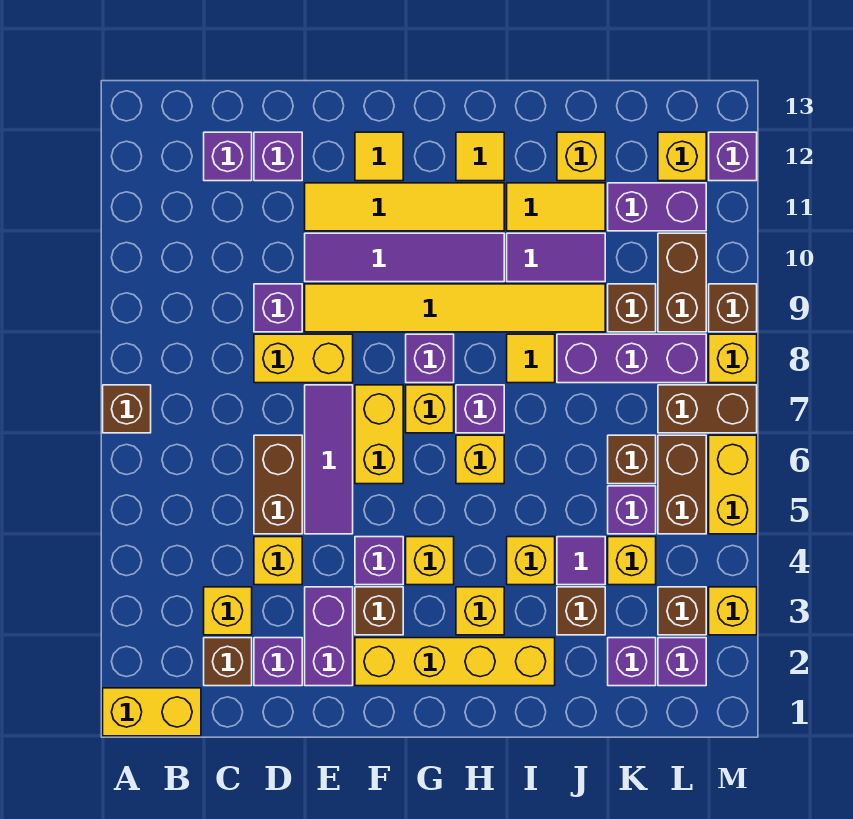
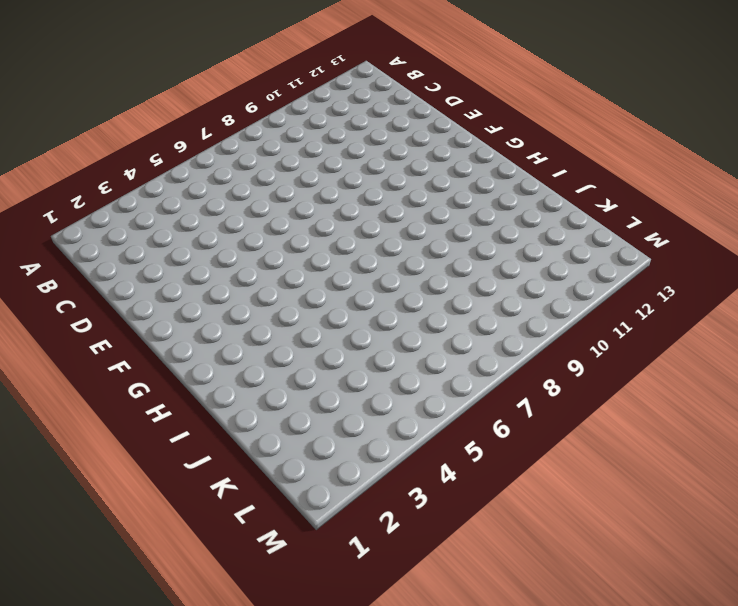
none -> yellow 1x2 brick [103,688,201,736]
none -> brown 1x1 brick [103,385,151,433]
none -> brown 1x1 brick [204,638,252,686]
none -> yellow 1x1 brick [204,587,252,635]

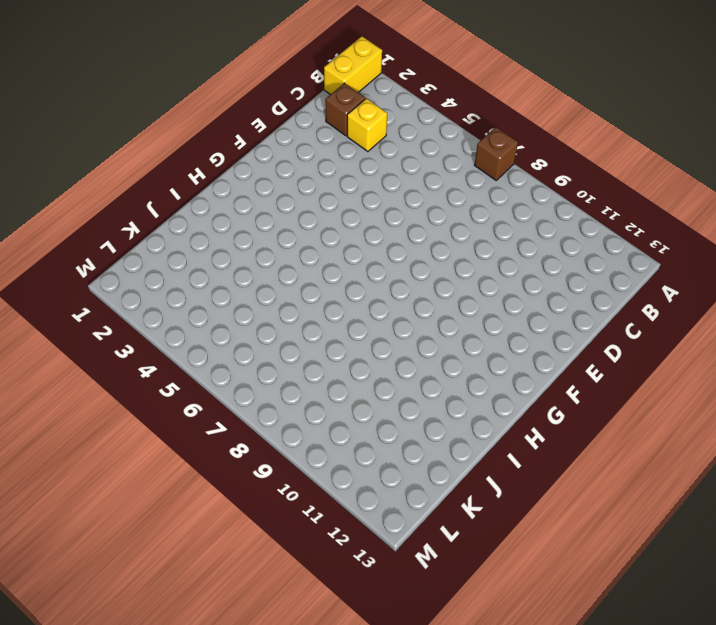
none -> purple 1x1 brick [204,132,252,181]
none -> purple 1x1 brick [254,638,302,686]
none -> yellow 1x1 brick [254,537,302,585]
none -> brown 1x2 brick [254,435,302,534]

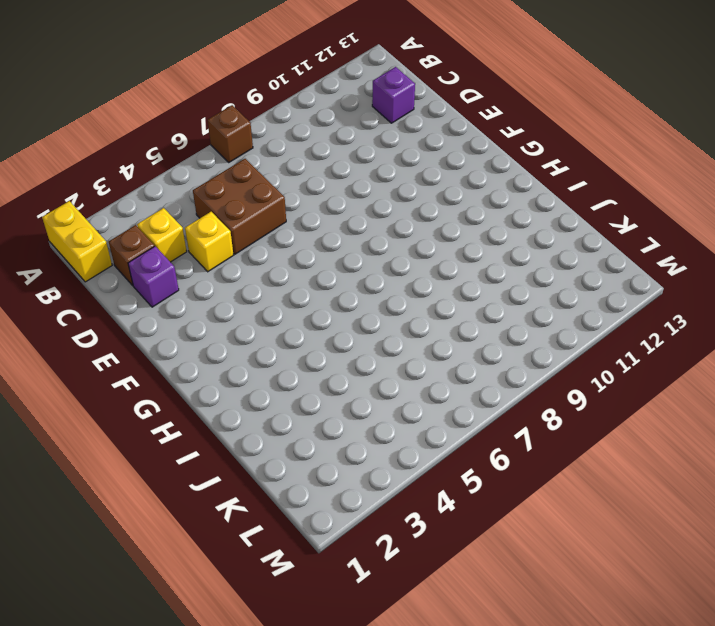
brown 2x2 brick [193,159,286,254] -> brown 1x2 brick [254,435,302,534]
none -> yellow 1x2 brick [254,334,353,383]
none -> purple 1x1 brick [254,284,302,332]
none -> purple 1x1 brick [254,132,302,181]
none -> purple 1x2 brick [305,587,353,686]

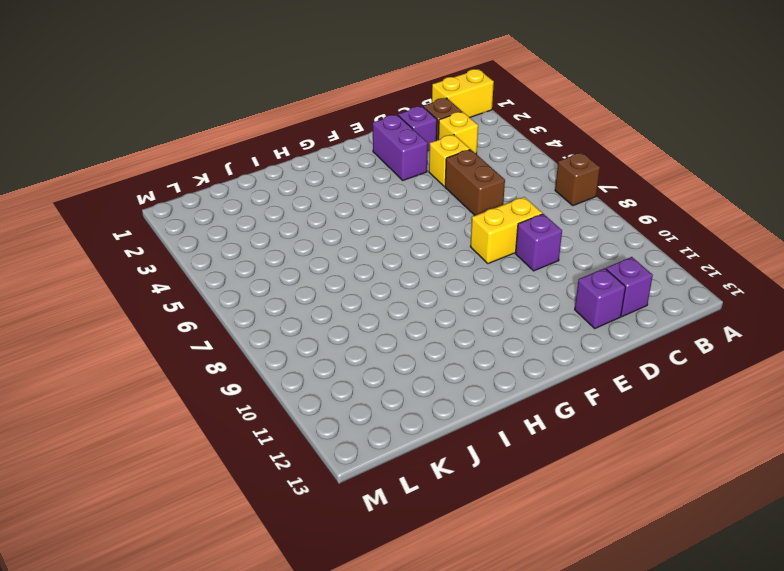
none -> purple 1x3 tile [305,385,353,534]
none -> yellow 1x6 tile [305,284,605,332]
none -> purple 1x4 tile [305,233,504,282]
none -> yellow 1x4 tile [305,183,504,231]

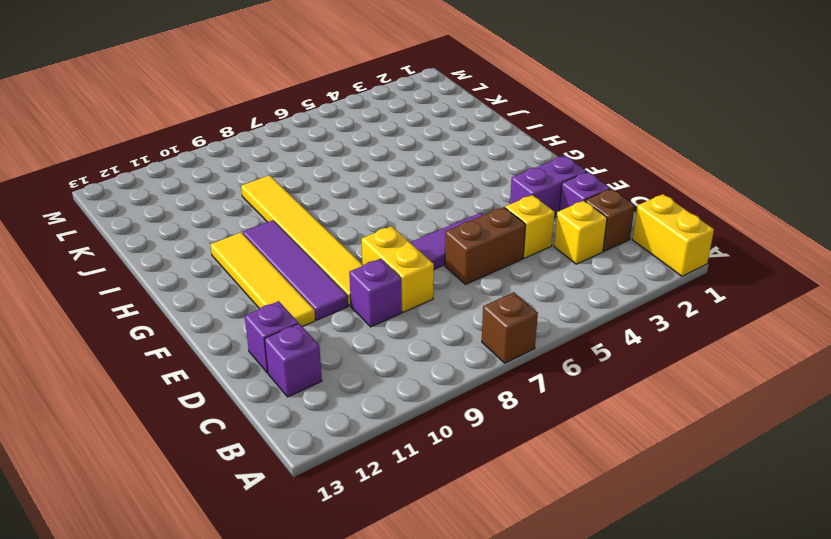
none -> yellow 1x4 brick [355,638,555,686]
none -> brown 1x1 brick [355,587,403,635]
none -> purple 1x1 brick [355,537,403,585]
none -> yellow 1x2 brick [355,385,403,484]

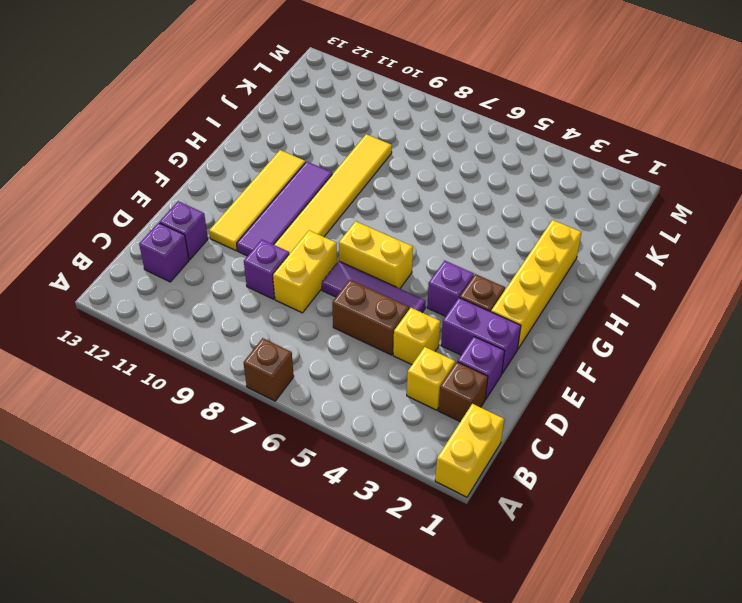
none -> yellow 1x1 tile [355,132,403,181]
none -> yellow 1x1 brick [406,537,454,585]
none -> yellow 1x1 brick [406,385,454,433]
none -> purple 1x1 brick [406,334,454,383]

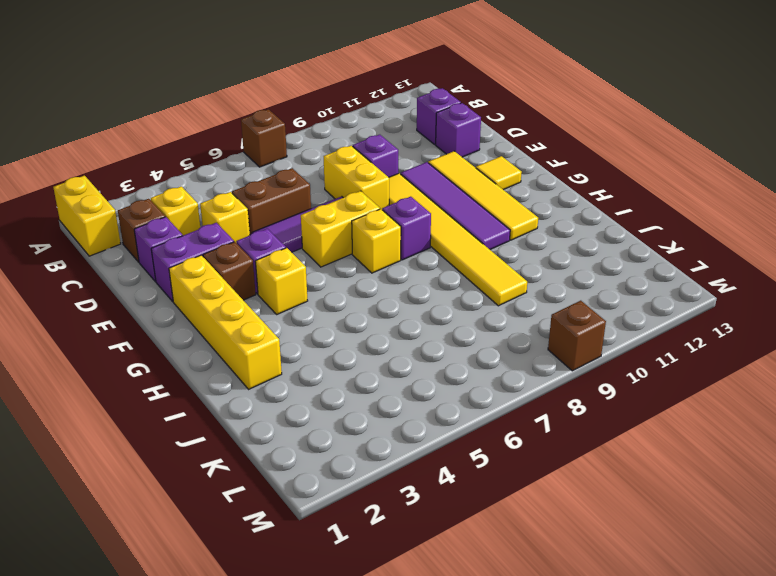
none -> yellow 1x1 brick [456,587,504,635]
none -> yellow 1x1 brick [456,435,504,484]
none -> purple 1x1 brick [456,385,504,433]
none -> yellow 1x1 tile [456,132,504,181]

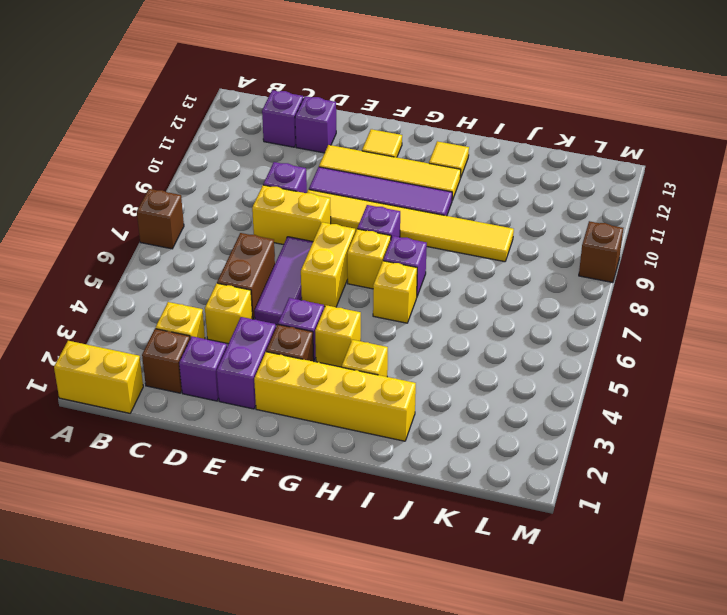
none -> yellow 1x1 brick [507,537,555,585]
none -> yellow 1x1 tile [507,334,555,383]
none -> purple 1x2 tile [507,233,605,282]
none -> yellow 1x2 tile [507,183,605,231]

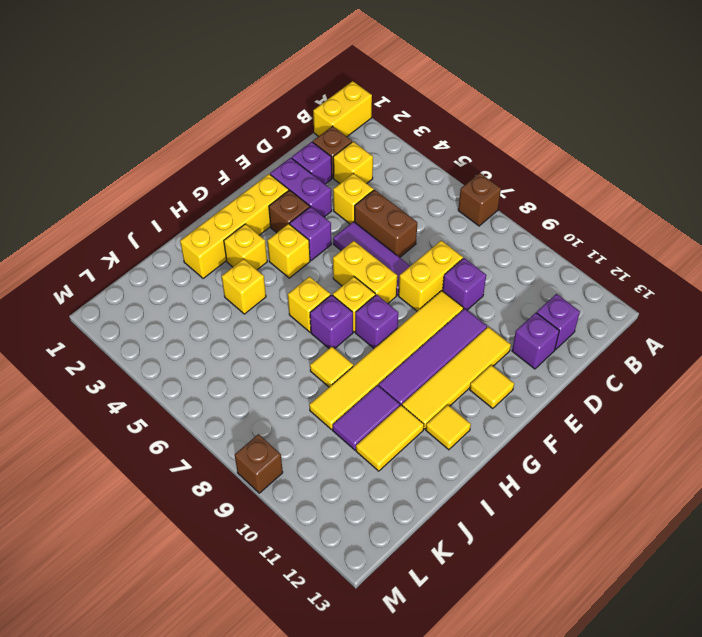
none -> brown 1x1 brick [557,587,605,635]
none -> purple 1x1 tile [557,537,605,585]
none -> purple 1x3 brick [557,334,706,383]
none -> yellow 1x1 brick [557,132,605,181]

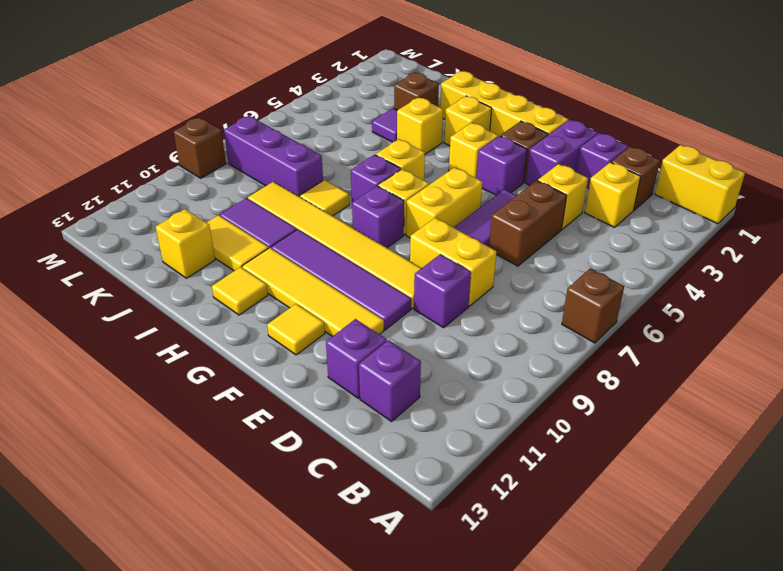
none -> purple 1x1 brick [608,638,656,686]
none -> yellow 1x1 brick [608,537,656,585]
none -> purple 1x1 brick [608,486,656,534]
none -> brown 1x1 brick [608,435,656,484]

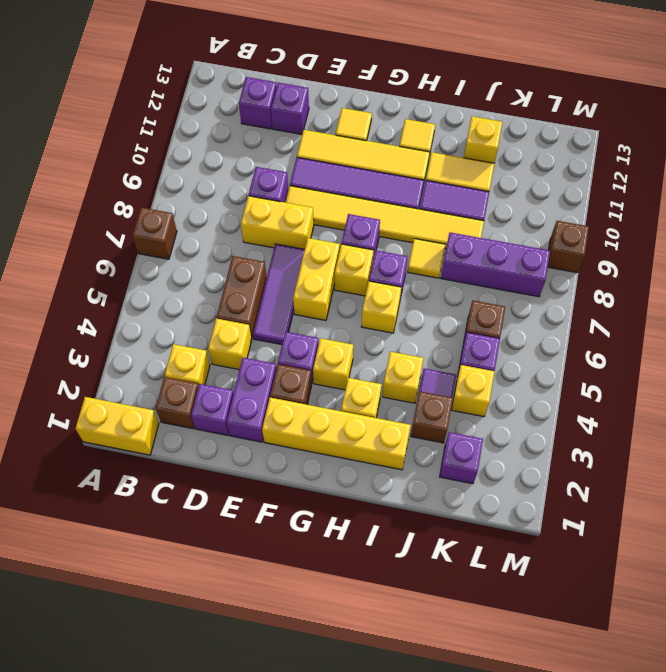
none -> brown 1x1 brick [608,284,656,332]
none -> purple 1x2 brick [608,183,706,231]
none -> purple 1x1 brick [658,638,706,686]
none -> brown 1x1 brick [658,587,706,635]

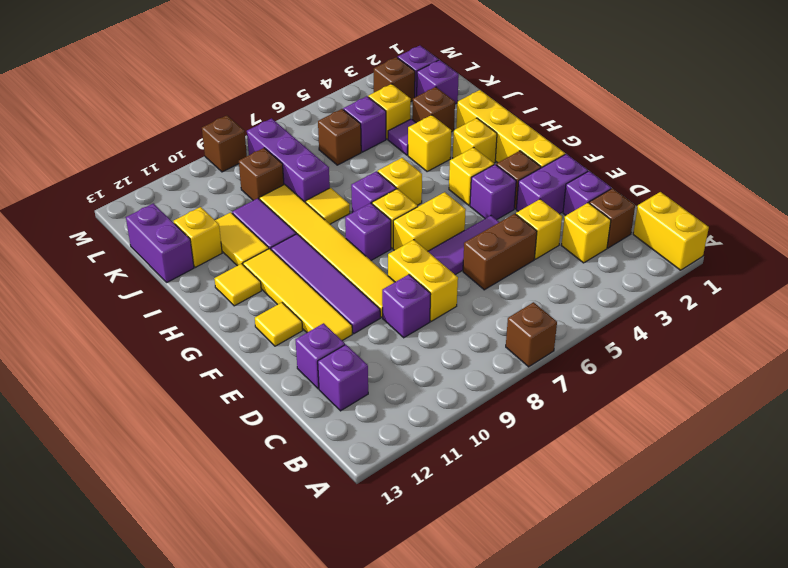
purple 1x2 brick [126,203,194,282] -> purple 1x2 brick moved to [608,183,706,231]
none -> brown 1x2 brick [658,435,706,534]
none -> brown 1x2 brick [658,385,757,433]
none -> brown 1x2 brick [658,233,706,332]
none -> yellow 1x1 brick [658,132,706,181]

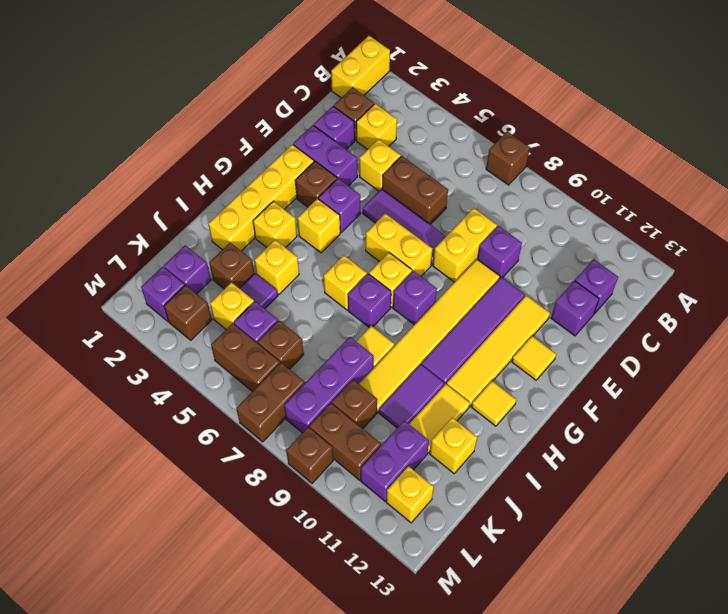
none -> yellow 1x1 brick [709,587,757,635]
none -> yellow 1x2 brick [709,435,757,534]
none -> yellow 1x1 brick [709,334,757,383]
none -> purple 1x1 brick [709,132,757,181]

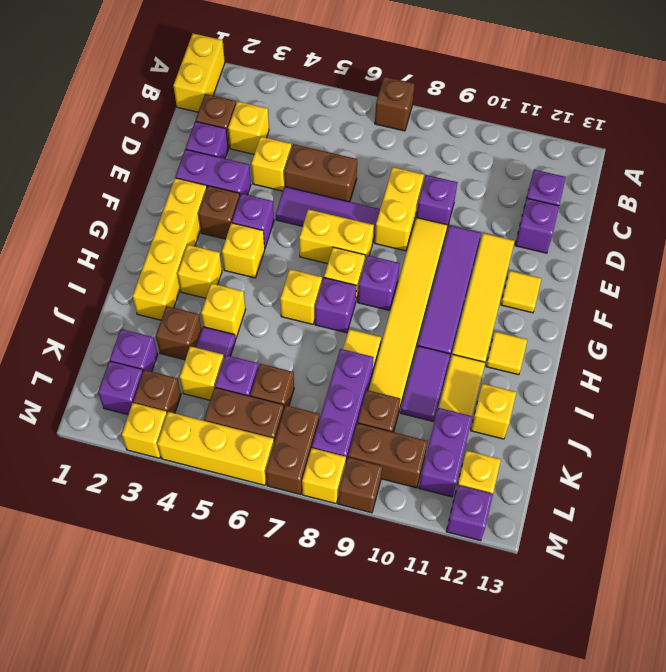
yellow 1x3 brick [157,412,274,485] -> yellow 1x2 brick [709,435,757,534]

